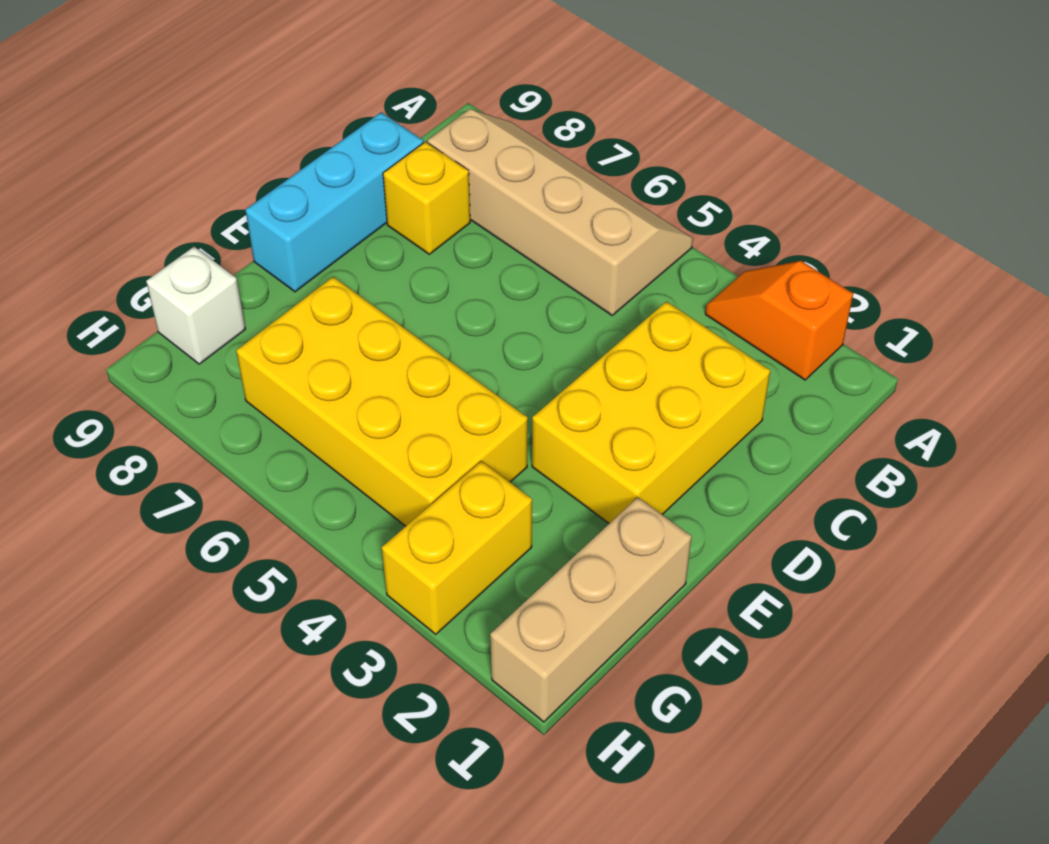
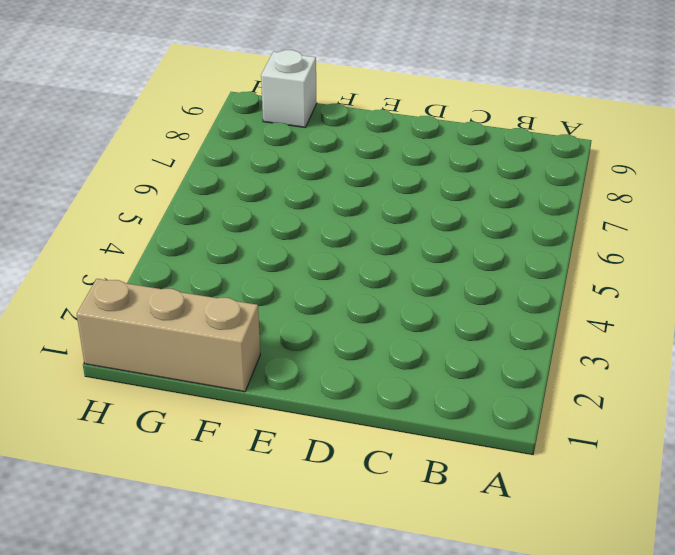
none -> orange 1x2 slope [705,261,853,380]
none -> tan 2x4 slope [428,109,693,315]

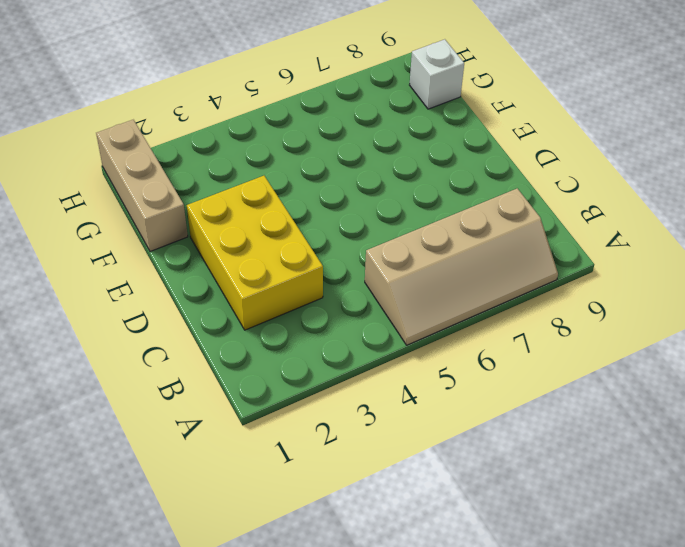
none -> orange 1x2 slope [705,261,853,380]
none -> yellow 1x1 brick [383,142,470,254]

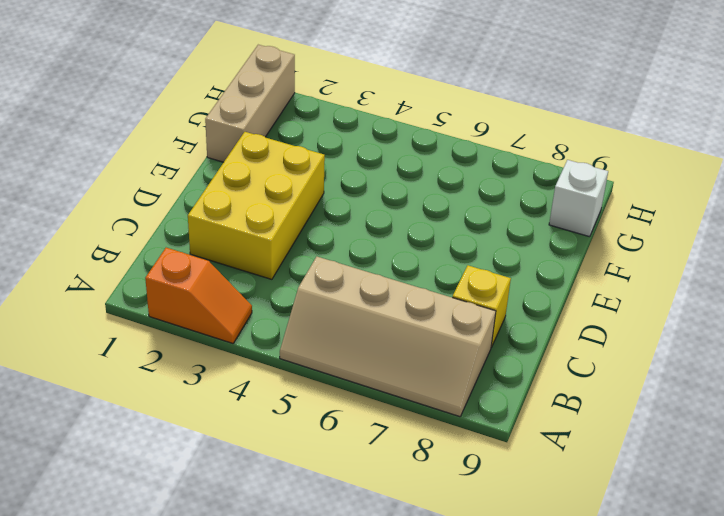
none -> cyan 1x3 brick [245,112,423,292]
none -> yellow 2x4 brick [236,277,528,526]

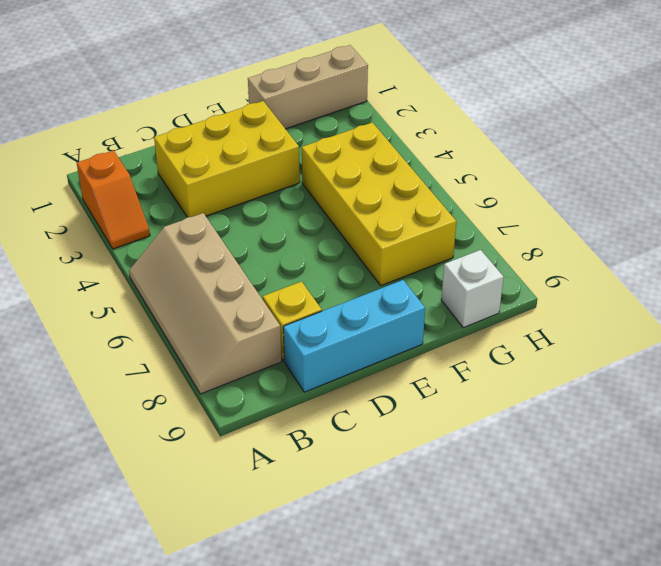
none -> yellow 1x2 brick [382,461,532,634]

